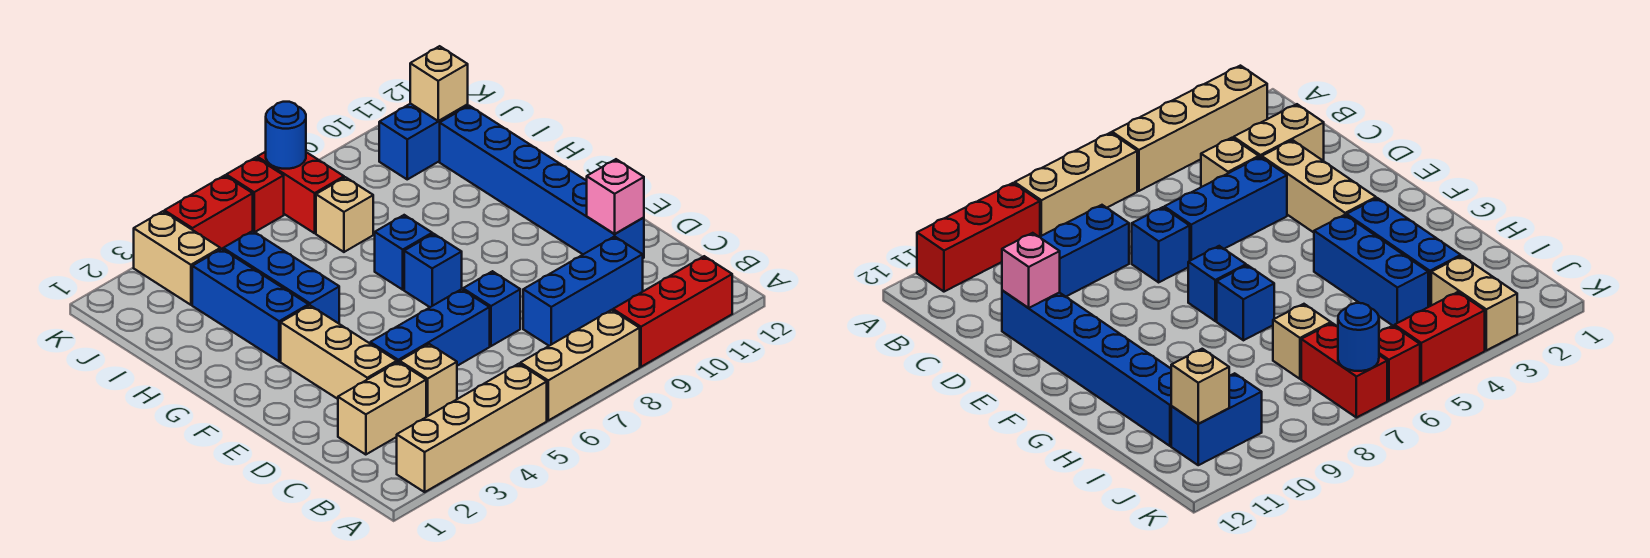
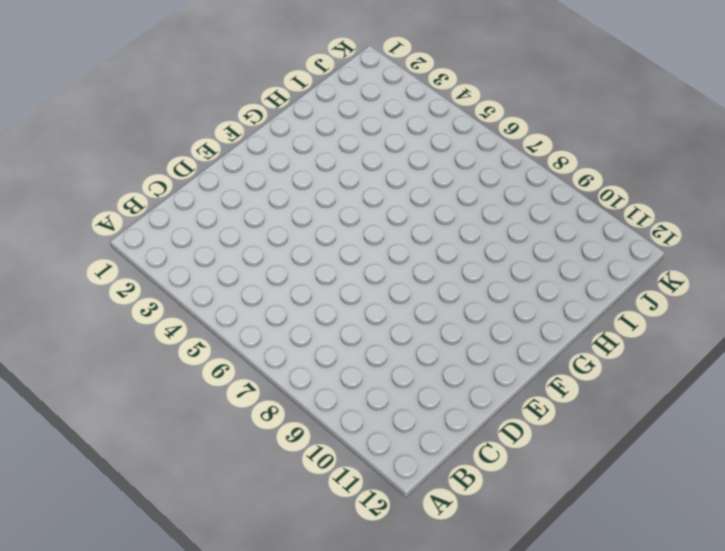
none -> tan 1x4 brick [397,364,547,492]
none -> tan 1x3 brick [520,310,640,420]
none -> red 1x3 brick [613,256,732,367]

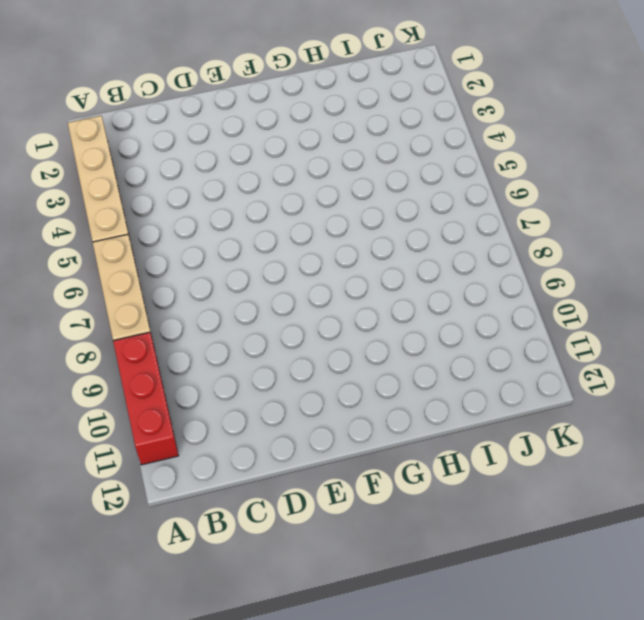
none -> tan 1x2 brick [338,362,426,455]
none -> tan 1x1 brick [400,344,457,417]
none -> blue 1x3 brick [523,236,643,346]

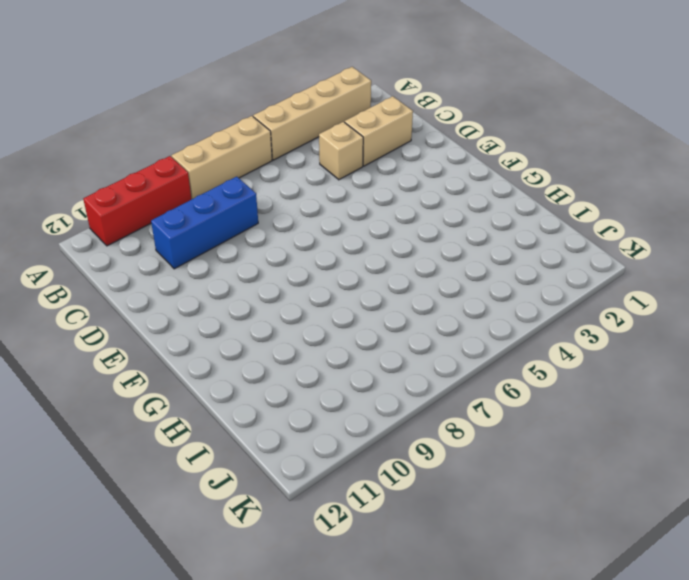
none -> tan 1x3 brick [281,306,397,399]
none -> blue 1x3 brick [370,289,490,366]
none -> blue 1x1 brick [463,271,520,346]

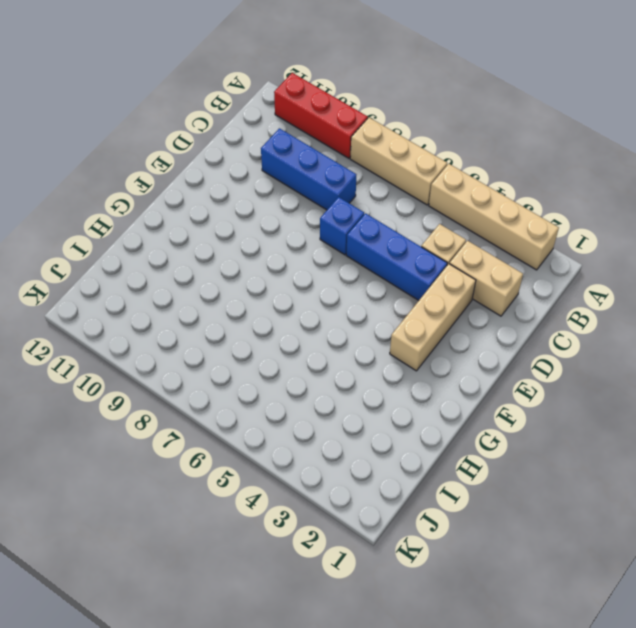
none -> blue 1x6 brick [440,106,644,258]
none -> blue 1x1 brick [404,234,462,307]
none -> blue 1x3 brick [192,249,309,361]

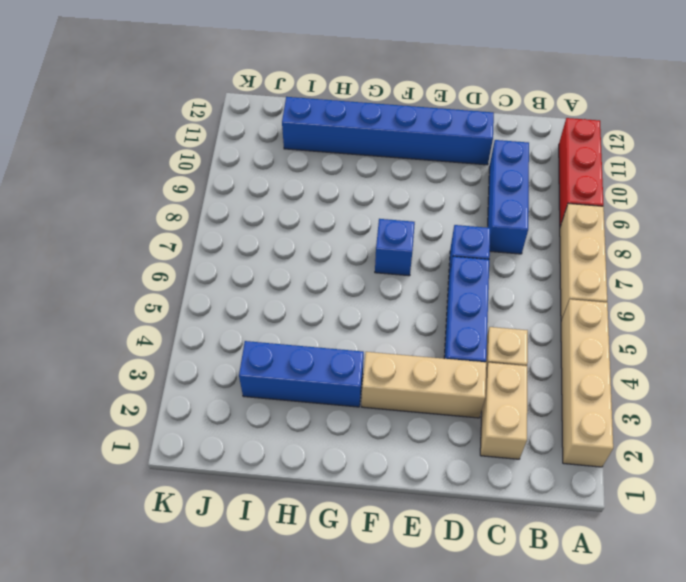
none -> blue 1x3 brick [223,231,339,323]
none -> blue 1x1 brick [375,215,432,290]
none -> tan 1x1 brick [316,177,373,252]

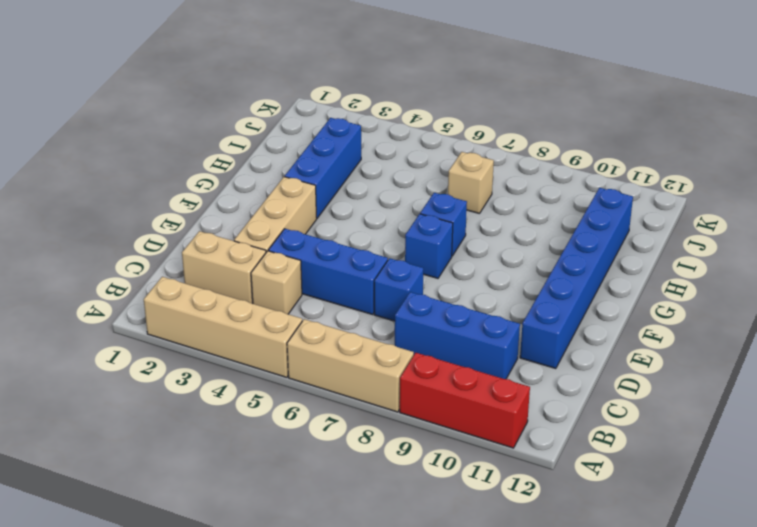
none -> blue 1x3 brick [223,231,339,323]
none -> tan 1x2 brick [134,211,220,305]
none -> red 1x2 brick [257,152,344,233]

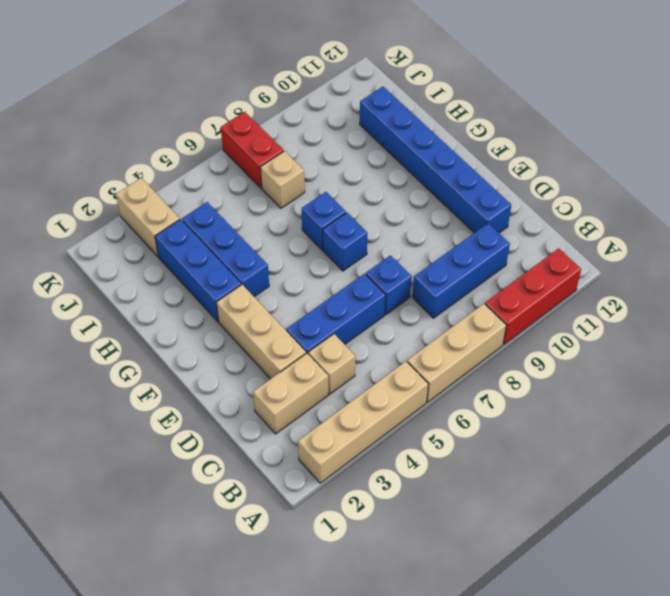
none -> blue 1x2 brick [379,104,468,179]
none -> red 1x2 brick [164,175,253,249]
none -> red 1x1 brick [226,157,284,232]

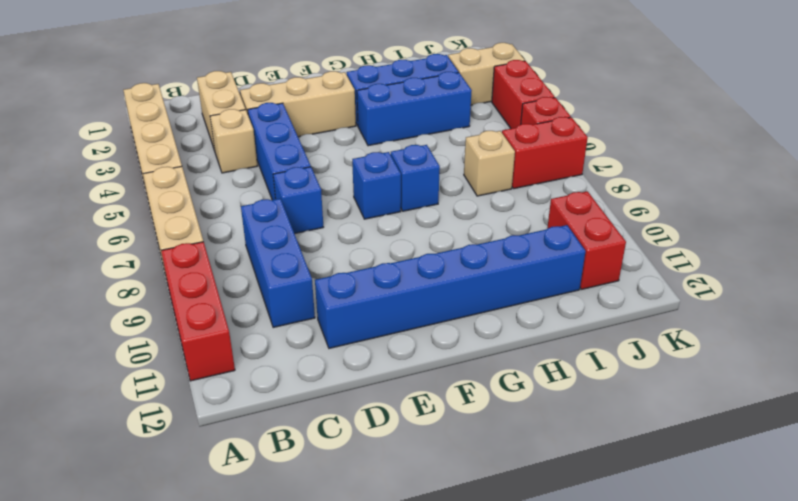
red 1x2 brick [547,191,626,289] -> blue 1x2 brick [379,104,468,179]
none -> pink 1x1 brick [587,159,644,234]
none -> tan 1x1 brick [410,46,468,121]
none -> blue 1x1 round brick [266,102,306,169]

